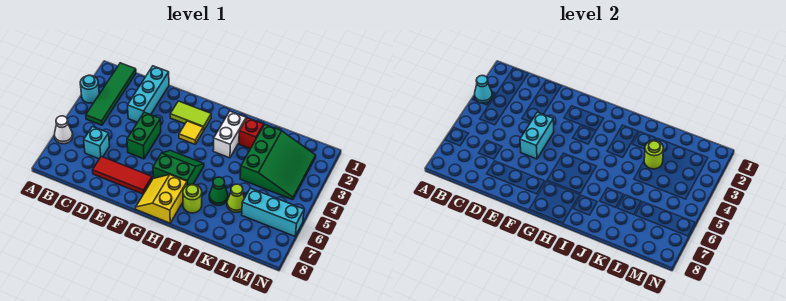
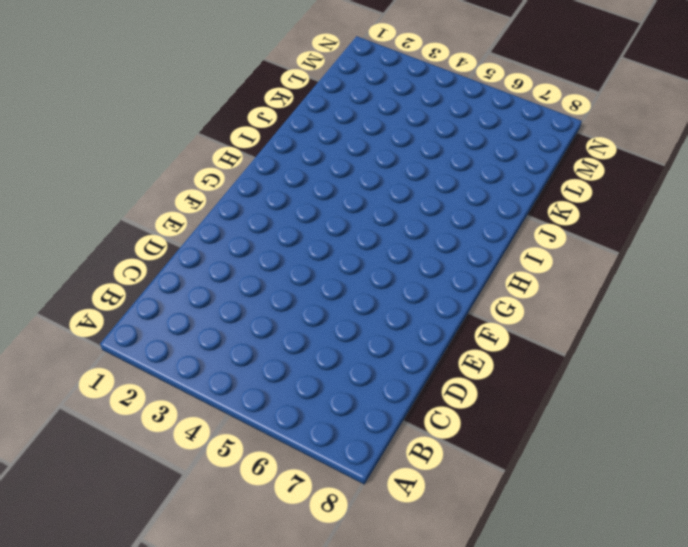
none -> cyan 1x1 round brick [80,75,99,103]
none -> white 1x1 cone [54,116,73,144]
none -> green 1x4 tile [86,63,136,125]

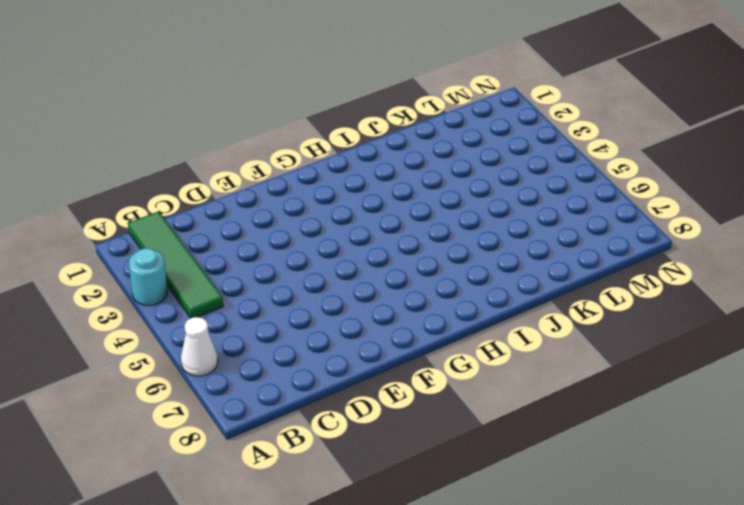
none -> cyan 1x1 brick [84,127,110,159]
none -> cyan 1x3 brick [128,66,169,122]
none -> red 1x3 tile [93,156,152,194]

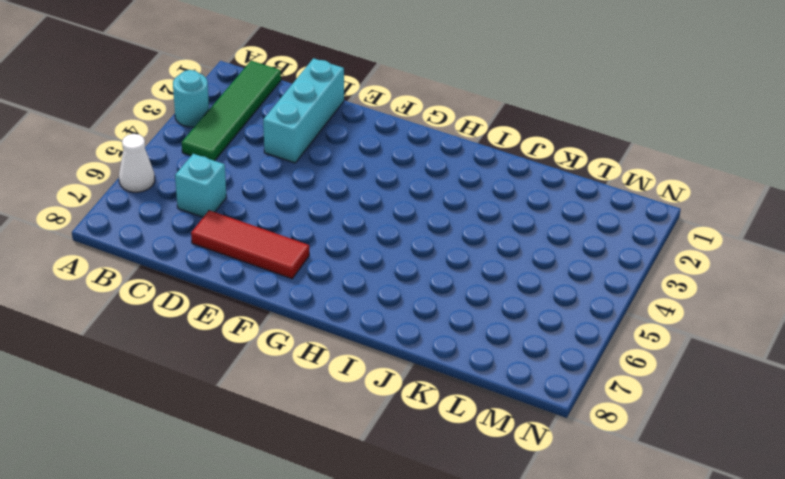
none -> green 1x2 brick [127,112,161,159]
none -> lime 1x2 tile [170,101,211,131]
none -> yellow 1x1 tile [179,121,203,144]

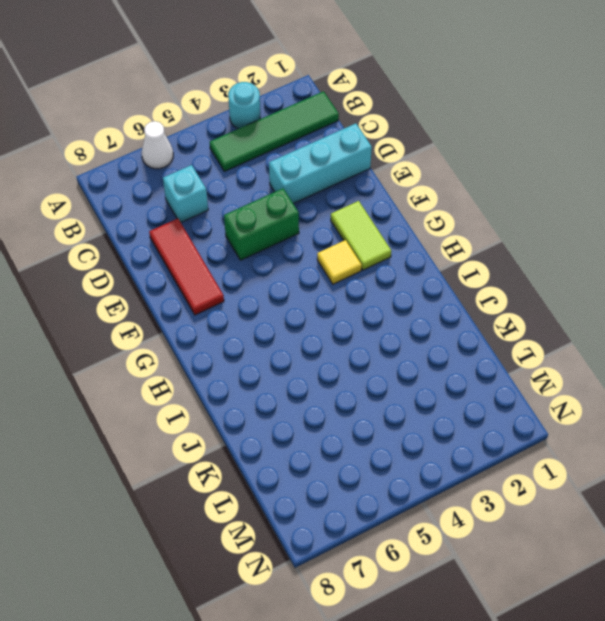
none -> green 2x2 slope [153,150,204,185]
none -> yellow 2x2 slope [136,175,187,223]
none -> white 1x2 brick [213,111,246,158]

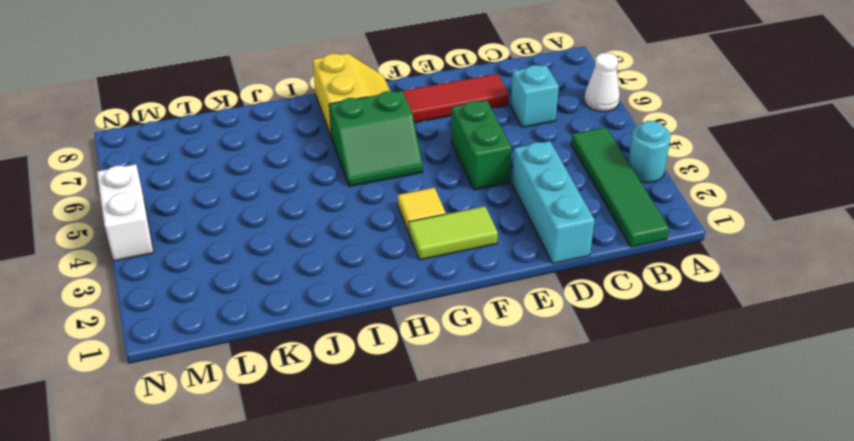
white 1x2 brick [97,164,154,261] -> white 1x2 brick moved to [213,111,246,158]
none -> lime 1x1 round brick [183,184,202,213]
none -> red 1x1 brick [239,118,264,149]
none -> green 1x1 cone [209,177,228,205]

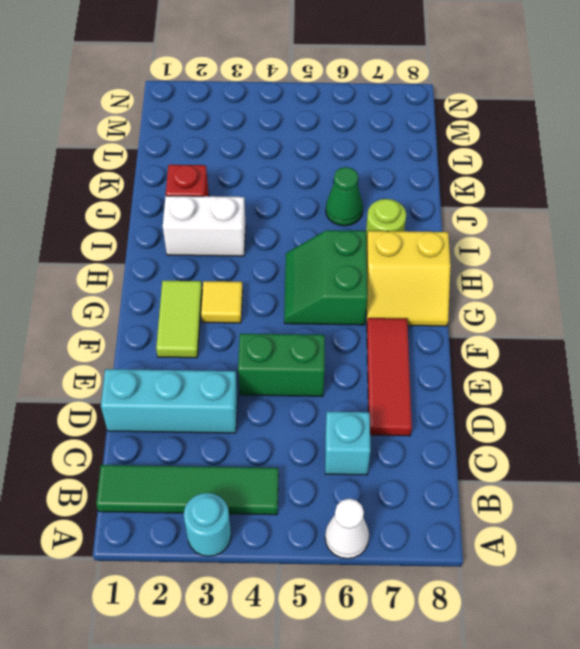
none -> green 3x3 slope [240,124,316,200]
none -> lime 1x1 cone [227,184,244,212]
none -> cyan 1x3 brick [242,188,304,236]

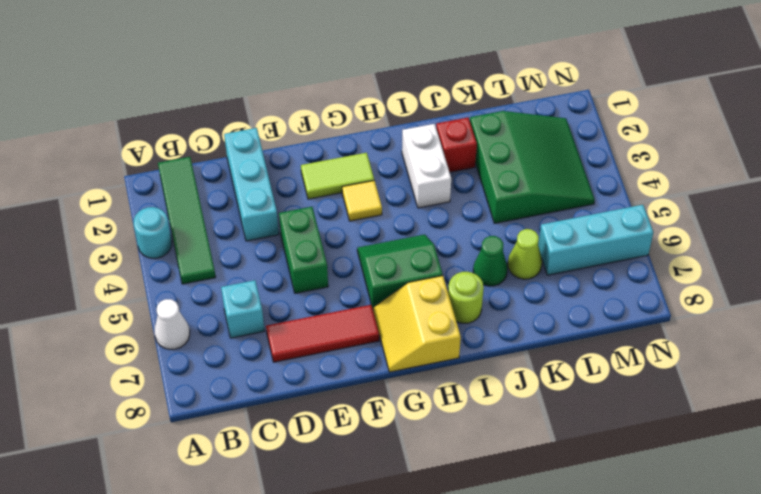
none -> cyan 1x1 cone [475,76,492,103]
none -> cyan 1x2 brick [520,112,554,159]
none -> lime 1x1 round brick [644,141,663,169]

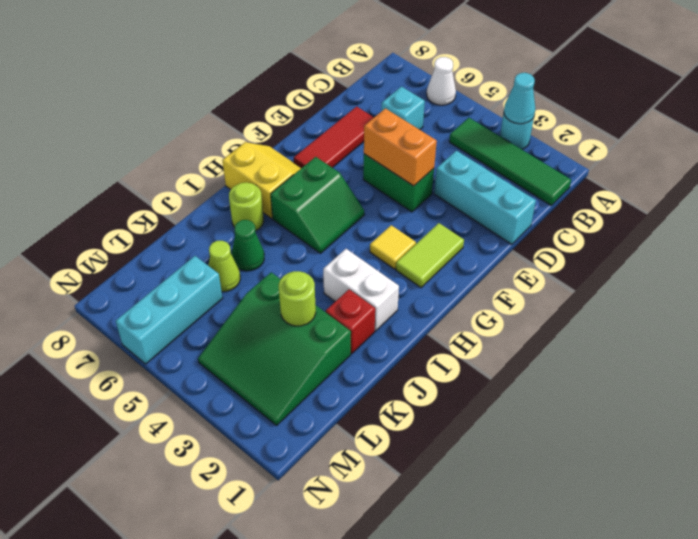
orange 1x2 brick [364,108,437,186] -> cyan 1x2 brick [520,112,554,159]

